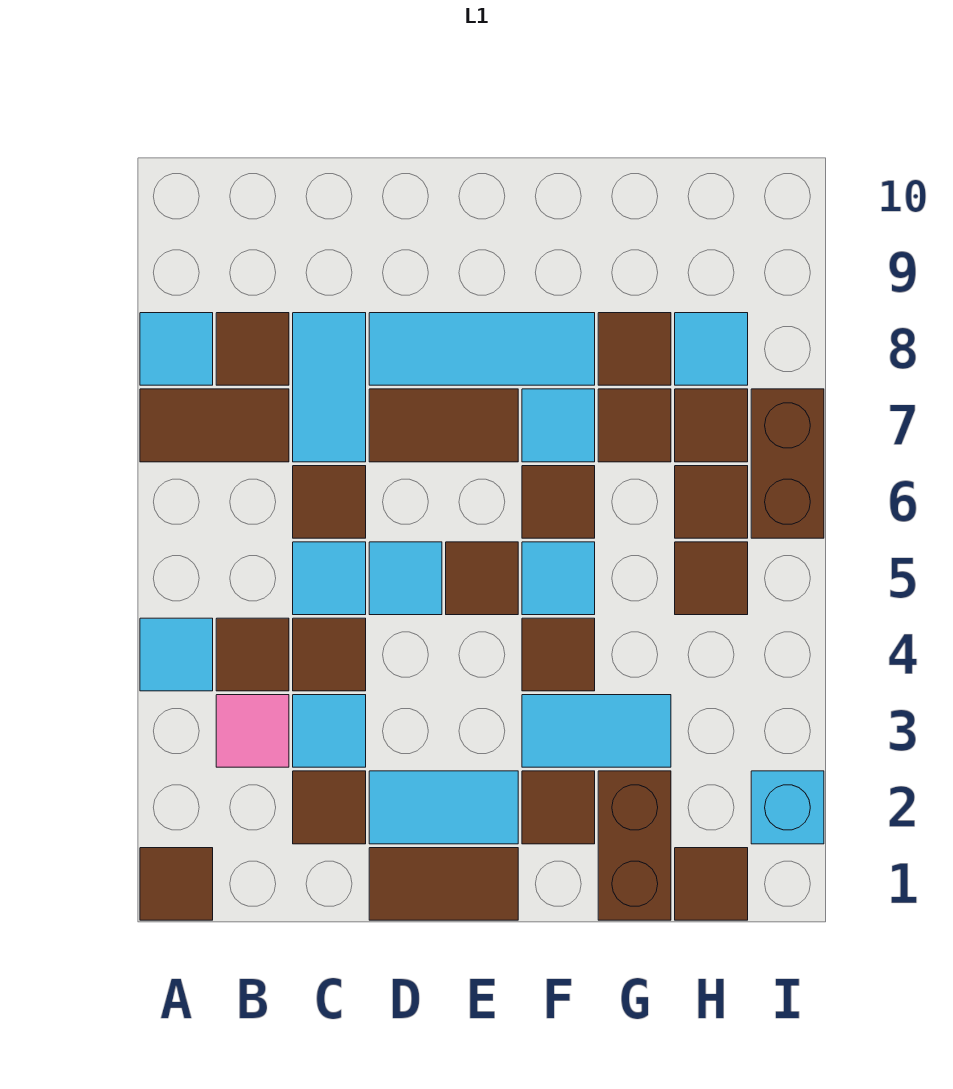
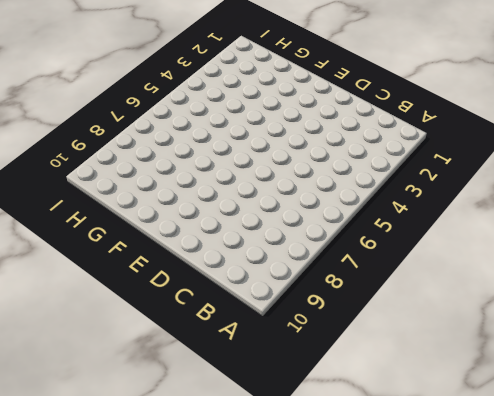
none -> brown 1x1 tile [140,848,213,920]
none -> cyan 1x1 tile [140,618,213,691]
none -> brown 1x2 tile [140,389,289,462]
none -> cyan 1x1 tile [140,313,213,385]

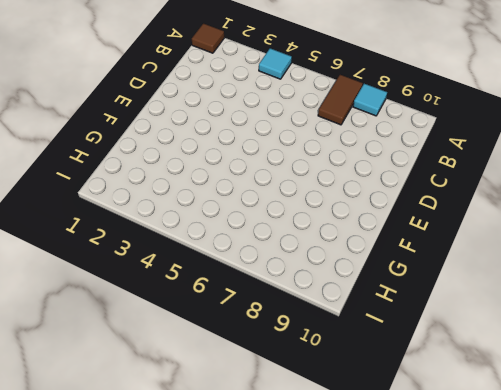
none -> pink 1x1 tile [216,695,289,767]
none -> brown 1x1 tile [216,618,289,691]
none -> brown 1x1 tile [216,313,289,385]
none -> brown 1x1 tile [293,771,366,844]

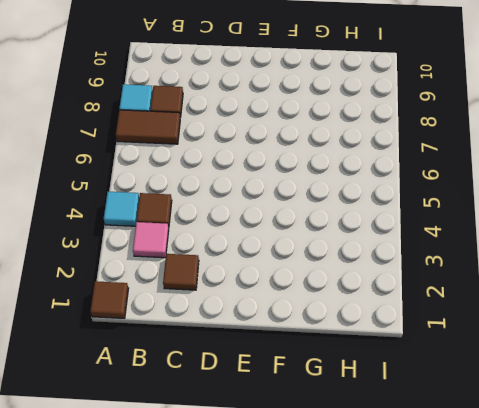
none -> cyan 1x1 tile [293,695,366,767]
none -> brown 1x1 tile [293,618,366,691]
none -> cyan 1x1 tile [293,542,366,615]
none -> brown 1x1 tile [293,466,366,538]

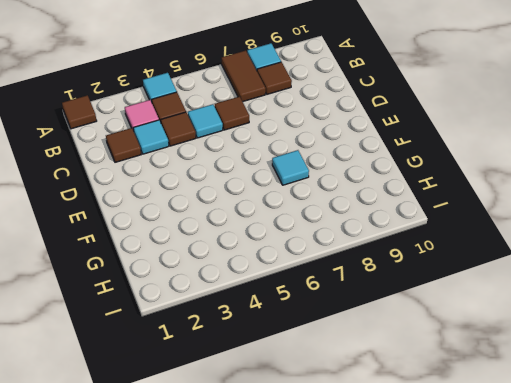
none -> cyan 1x2 tile [293,313,366,462]
none -> brown 1x2 tile [369,848,518,920]
none -> cyan 1x2 tile [369,771,518,844]
none -> cyan 1x1 tile [369,542,442,615]

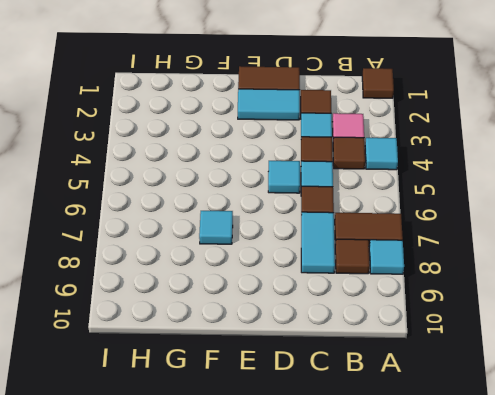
none -> brown 1x2 tile [369,389,518,462]
none -> cyan 1x3 tile [369,313,595,385]
none -> brown 1x1 tile [446,542,518,615]
none -> brown 1x1 tile [522,771,595,844]

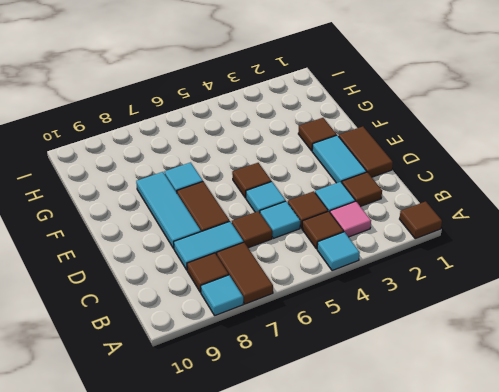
none -> cyan 1x2 tile [522,695,671,767]
none -> brown 1x1 tile [522,618,595,691]
none -> cyan 1x1 tile [522,542,595,615]
none -> brown 1x1 tile [522,466,595,538]

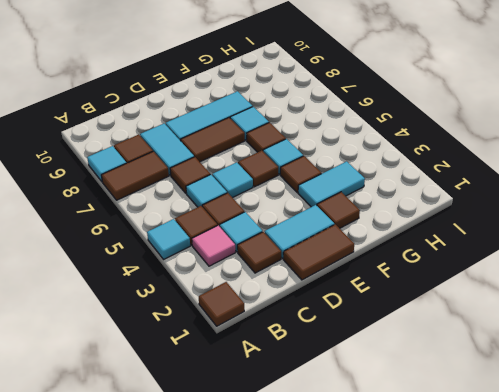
none -> brown 1x2 brick [598,771,671,920]
none -> brown 1x1 tile [598,389,671,462]
none -> brown 1x1 tile [598,313,671,385]
none -> brown 1x1 tile [675,848,748,920]

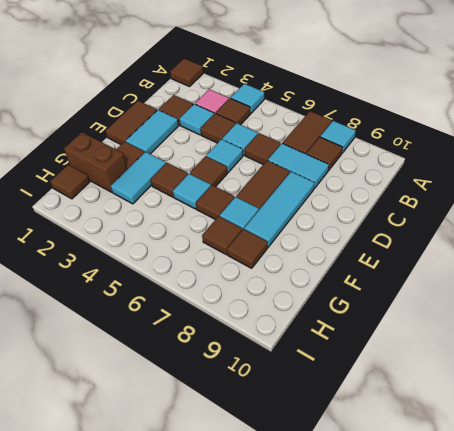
none -> brown 1x1 tile [675,542,748,615]
none -> brown 1x1 tile [675,466,748,538]
none -> brown 1x1 tile [675,389,748,462]
none -> cyan 1x1 tile [675,313,748,385]

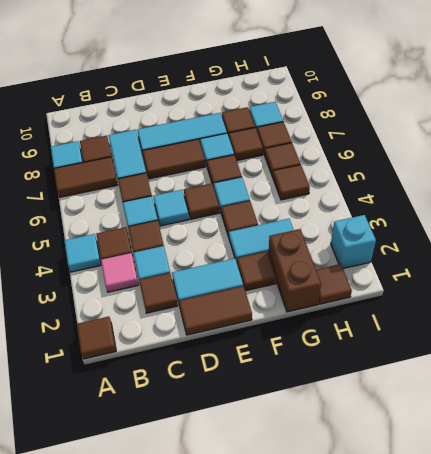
none -> brown 1x2 brick [751,389,824,538]

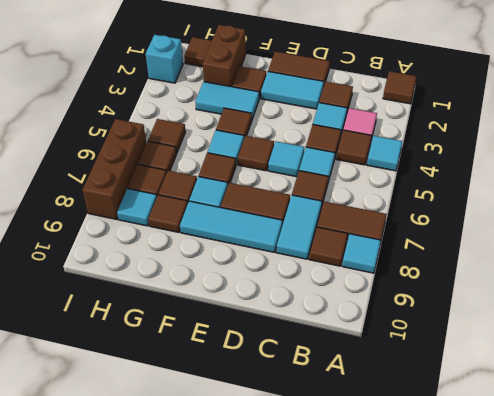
brown 1x3 brick [82,119,146,220] -> brown 1x2 brick [751,389,824,538]

